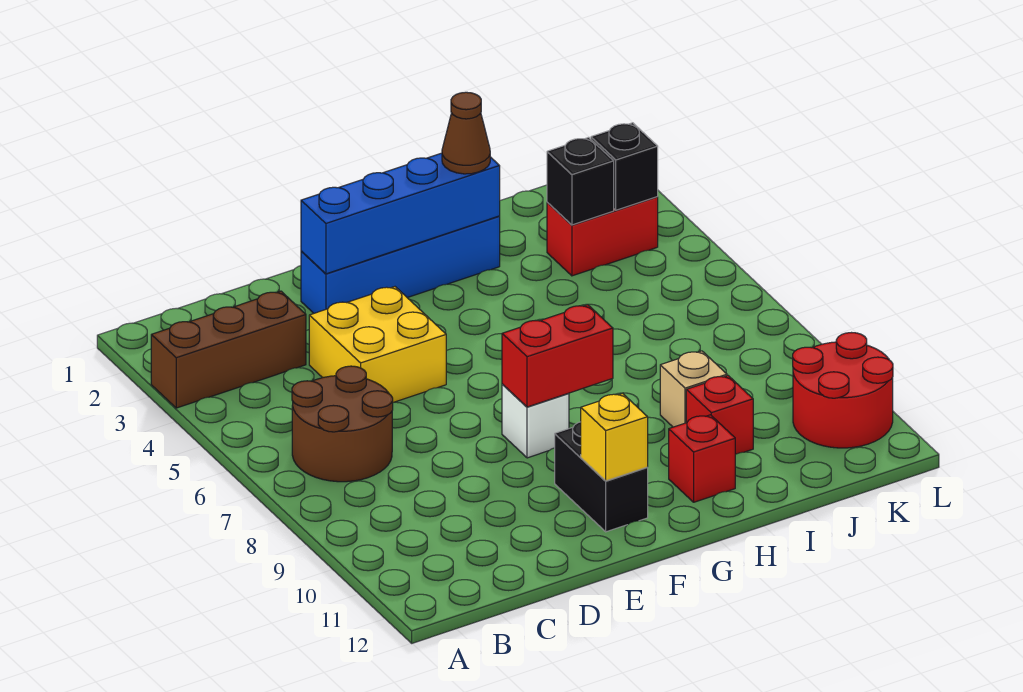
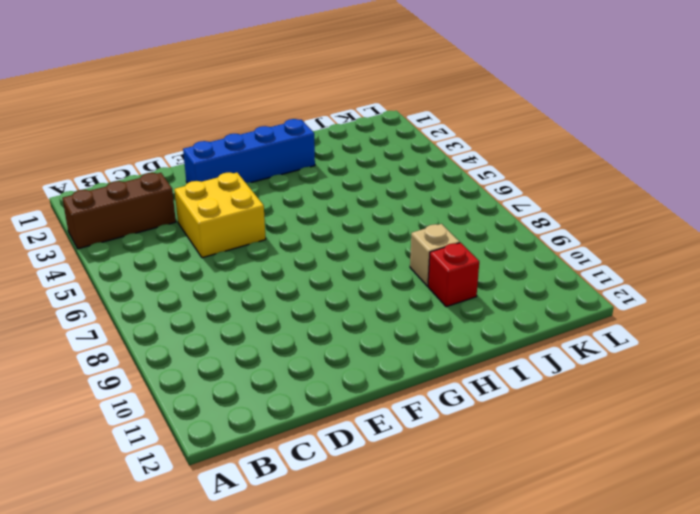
none -> brown 2x2 round brick [292,366,393,482]
none -> white 1x1 brick [502,384,569,458]
none -> black 1x2 brick [555,422,648,532]

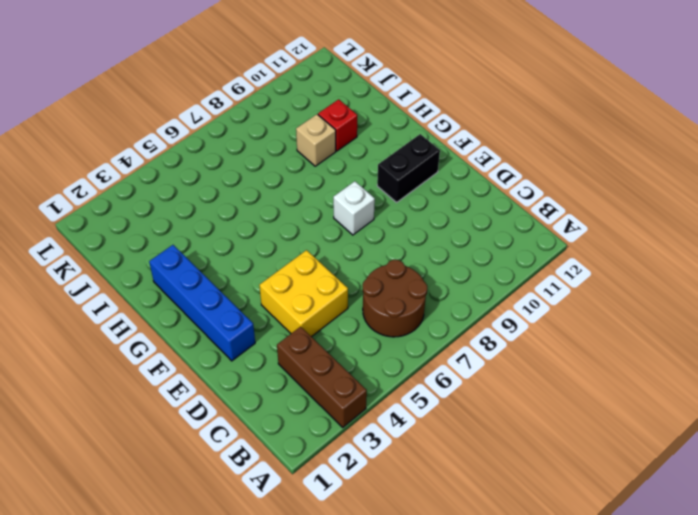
none -> red 1x1 brick [669,415,735,502]
none -> red 1x2 brick [547,197,658,276]
none -> red 2x2 round brick [793,333,893,448]

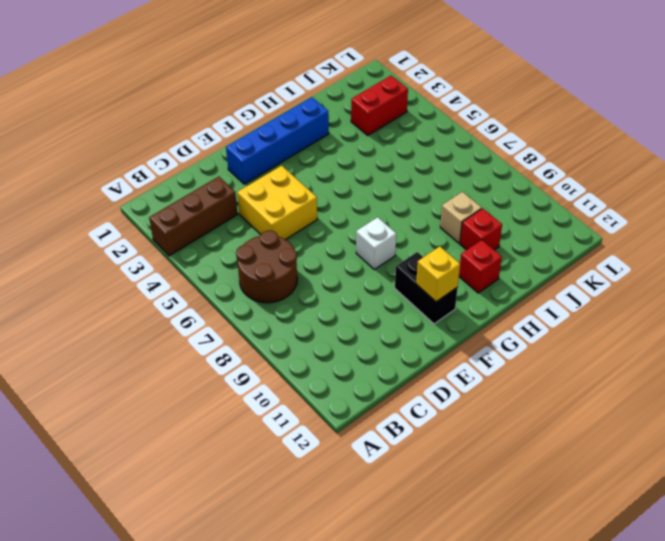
none -> red 2x2 round brick [793,333,893,448]
none -> blue 1x4 brick [301,153,500,274]
none -> red 1x2 brick [502,305,613,407]

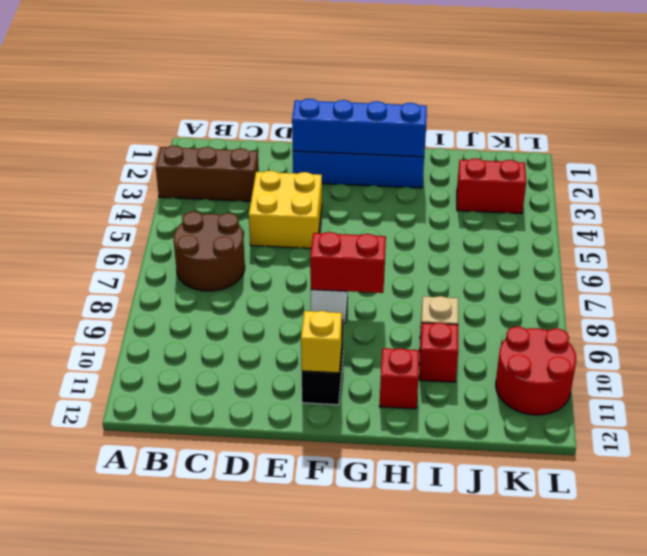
none -> black 1x1 brick [547,137,614,225]
none -> black 1x1 brick [591,123,658,210]
none -> brown 1x1 cone [442,92,490,174]

